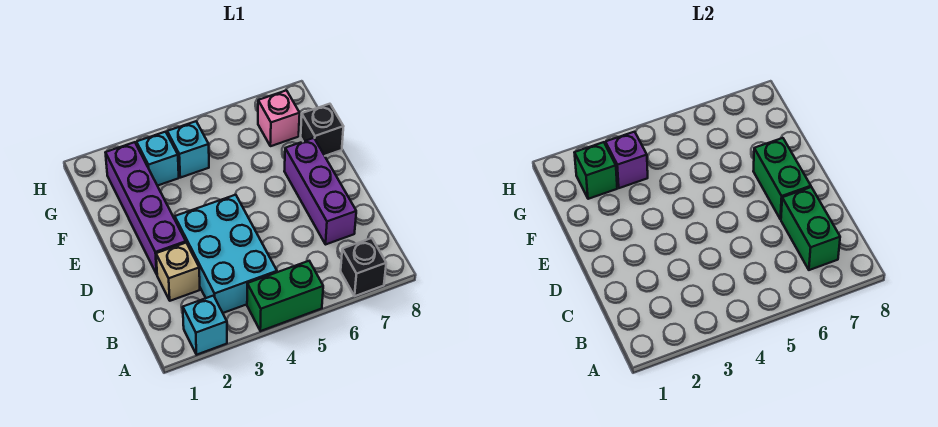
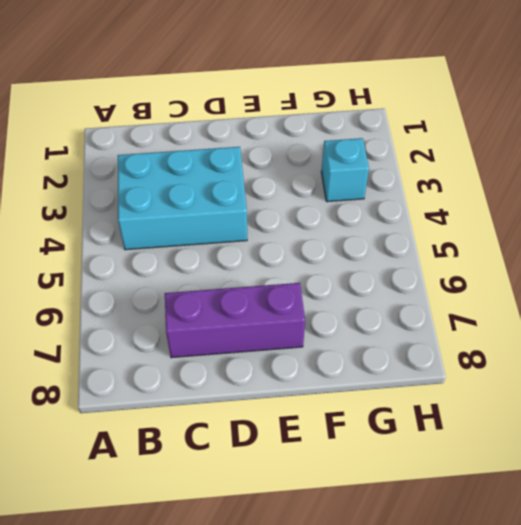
none -> cyan 1x1 brick [183,296,227,355]
none -> green 1x2 brick [247,261,323,331]
none -> black 1x1 brick [341,238,386,296]

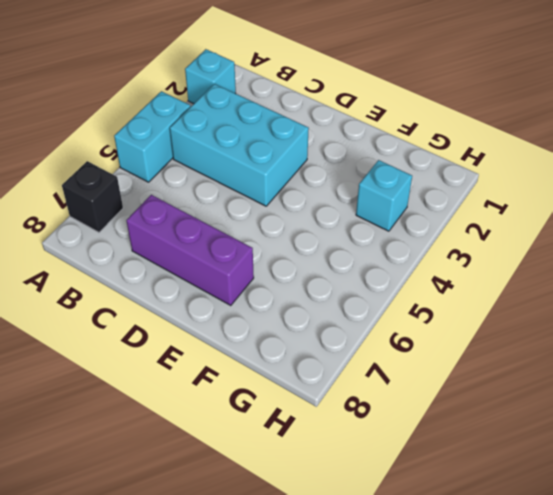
cyan 1x2 brick [114,91,190,182] -> green 1x2 brick [247,261,323,331]
none -> tan 1x1 brick [156,243,200,301]
none -> purple 1x4 brick [105,142,186,274]
none -> black 1x1 brick [301,104,343,156]

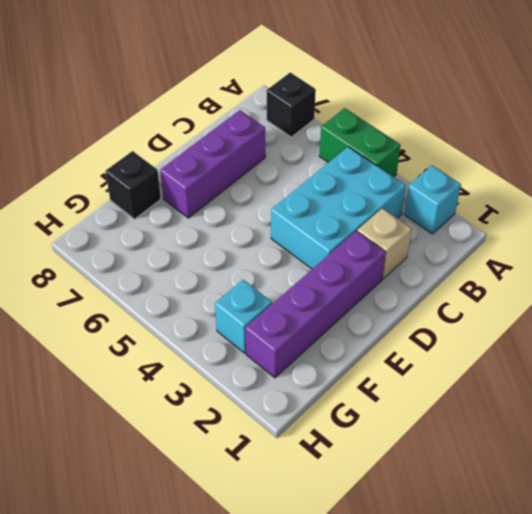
none -> cyan 1x1 brick [167,121,209,178]
none -> pink 1x1 brick [258,90,300,146]
none -> green 1x2 brick [781,187,840,270]

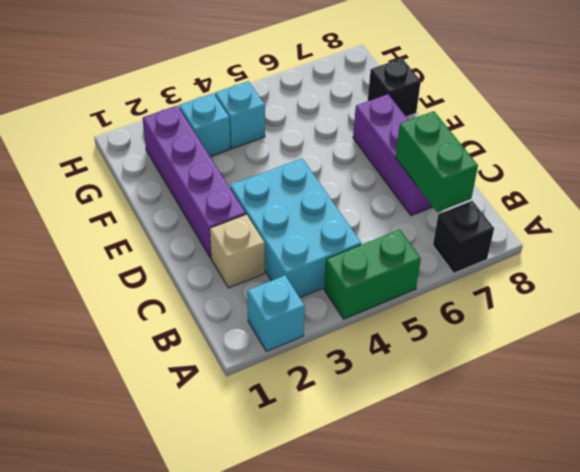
none -> pink 1x1 brick [258,90,300,146]
none -> green 1x2 brick [753,138,811,219]
none -> green 1x1 brick [574,142,617,199]

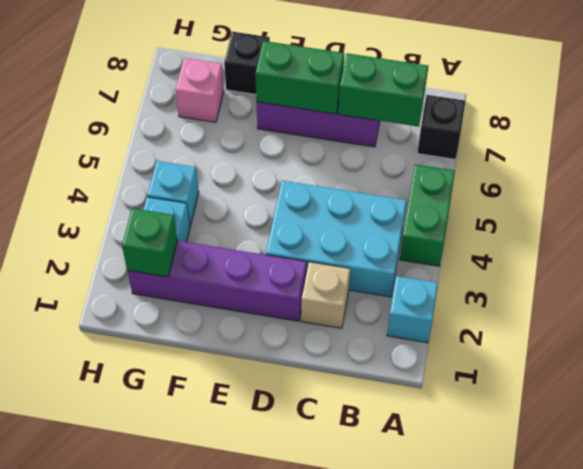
none -> purple 1x1 brick [605,132,648,188]

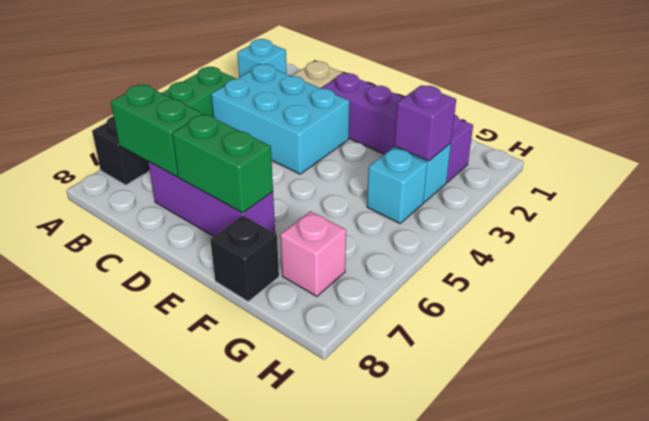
none -> green 1x1 brick [574,142,617,199]

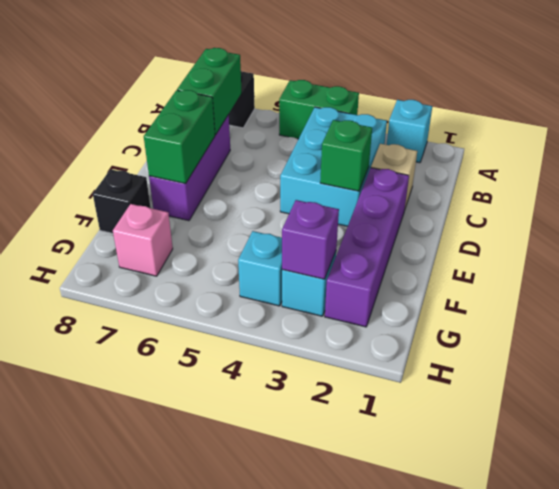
green 1x1 brick [320,120,372,191] -> green 1x1 brick moved to [574,142,617,199]

